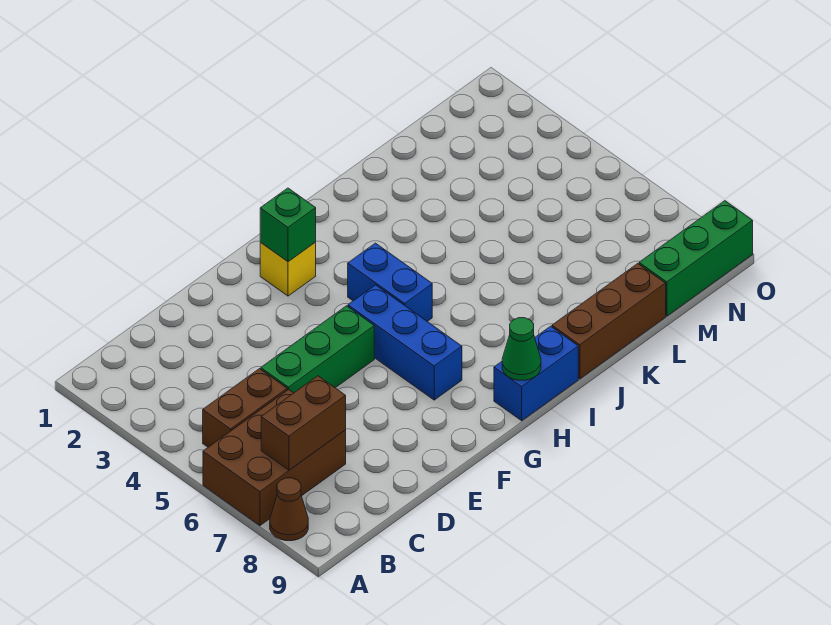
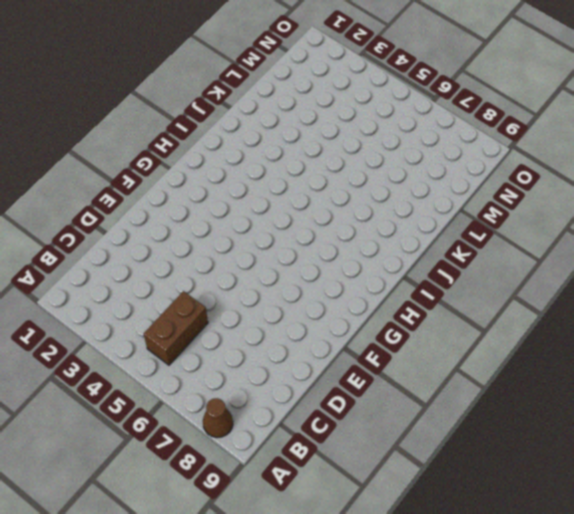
none -> brown 2x3 brick [203,389,346,526]
none -> green 1x3 brick [261,306,374,393]
none -> yellow 1x1 brick [260,242,316,296]

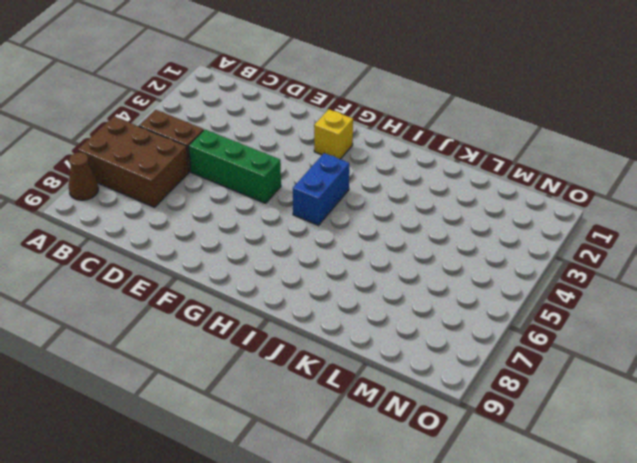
none -> blue 1x3 brick [348,285,462,400]
none -> blue 1x2 brick [494,326,578,421]
none -> brown 1x3 brick [552,264,666,379]

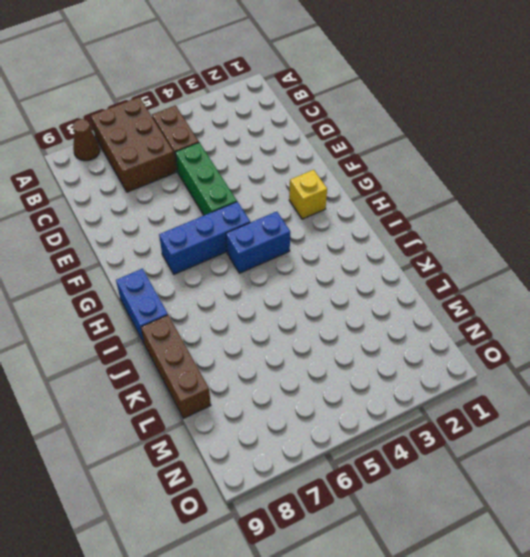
none -> green 1x3 brick [639,201,753,316]
none -> brown 1x2 brick [261,376,346,470]
none -> green 1x1 brick [260,188,316,262]

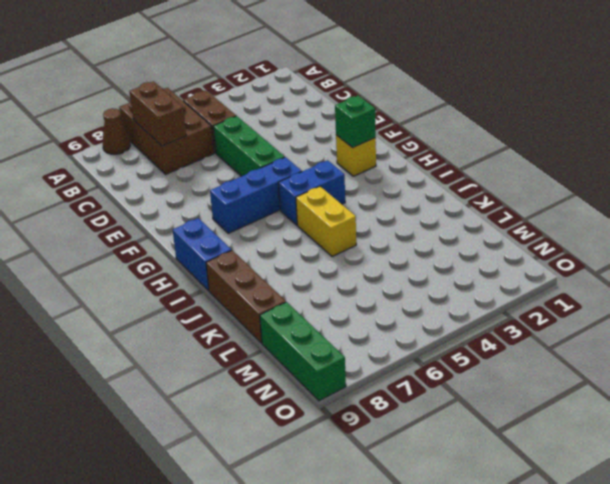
yellow 1x2 brick [296,186,356,257] -> none
none -> green 1x1 cone [502,318,541,380]

